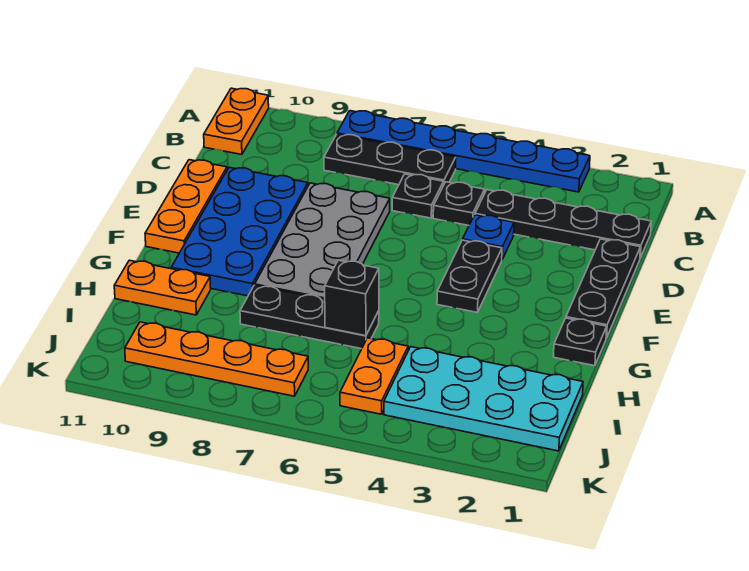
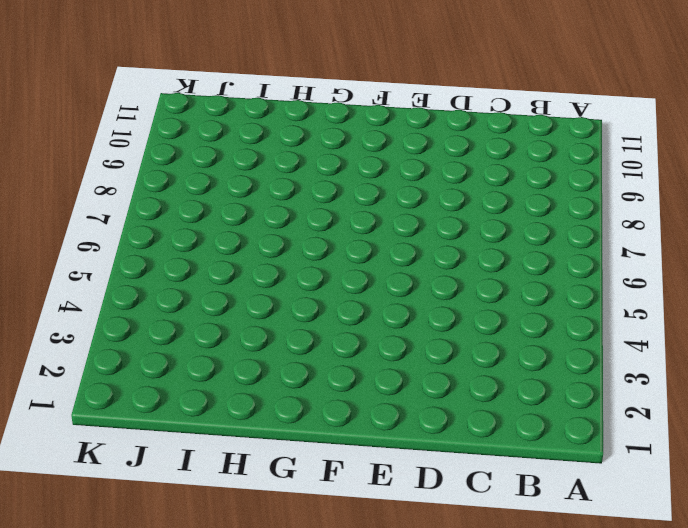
none -> blue 1x6 plate [337,111,590,192]
none -> orange 1x2 plate [204,88,269,155]
none -> black 1x3 plate [324,134,456,185]

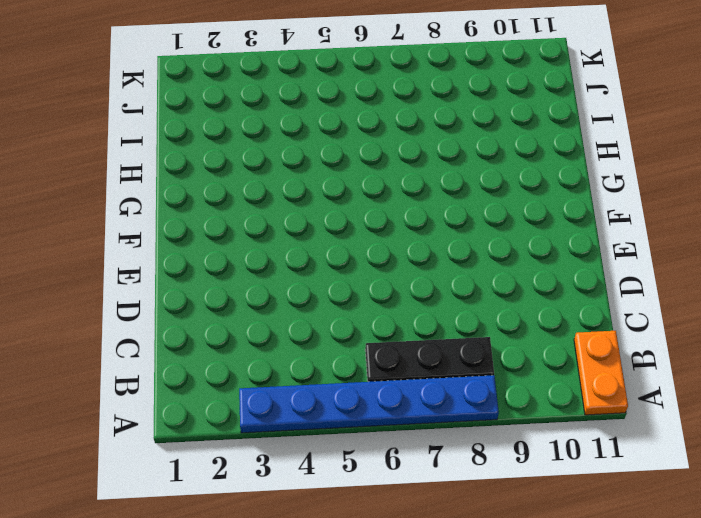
none -> black 1x4 plate [475,190,651,258]
none -> black 1x1 plate [433,182,485,225]
none -> black 1x1 plate [392,174,443,218]

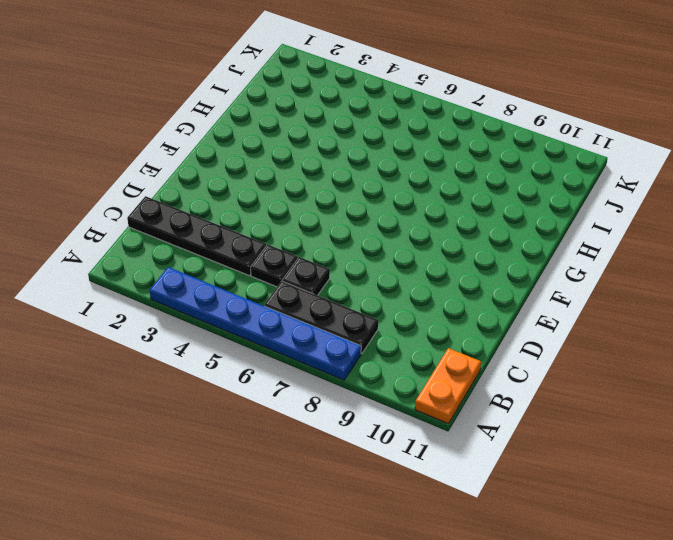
none -> black 1x3 plate [566,239,640,338]
none -> blue 1x1 plate [463,215,514,259]
none -> grey 2x4 plate [255,183,390,299]

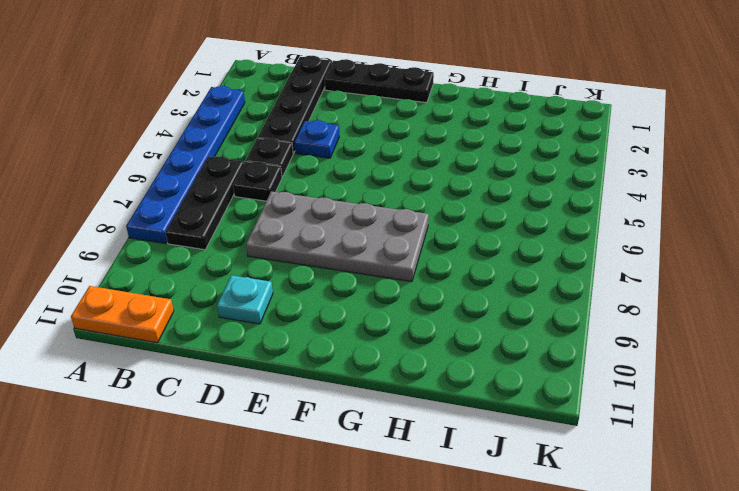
cyan 1x1 plate [217,275,273,324] -> blue 2x4 plate [171,167,308,296]
none -> orange 1x3 plate [145,160,227,253]
none -> black 1x2 plate [437,240,502,312]
none -> black 1x1 plate [554,318,607,366]

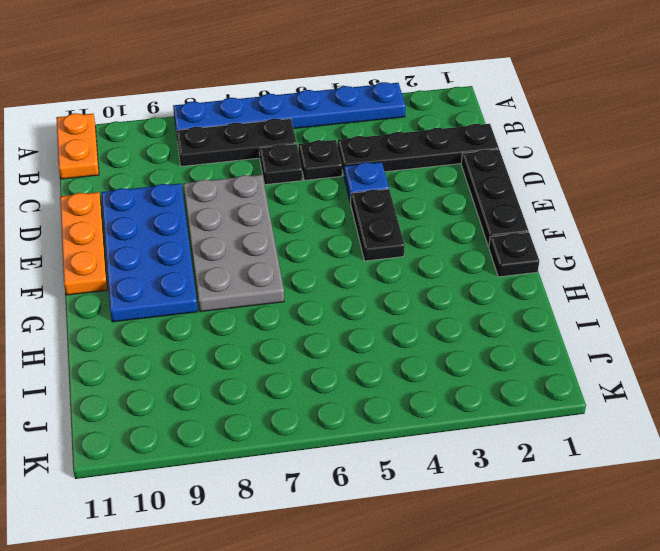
none -> black 1x3 plate [240,285,379,349]
none -> orange 1x2 plate [114,260,211,315]
none -> cyan 2x4 plate [384,347,583,451]

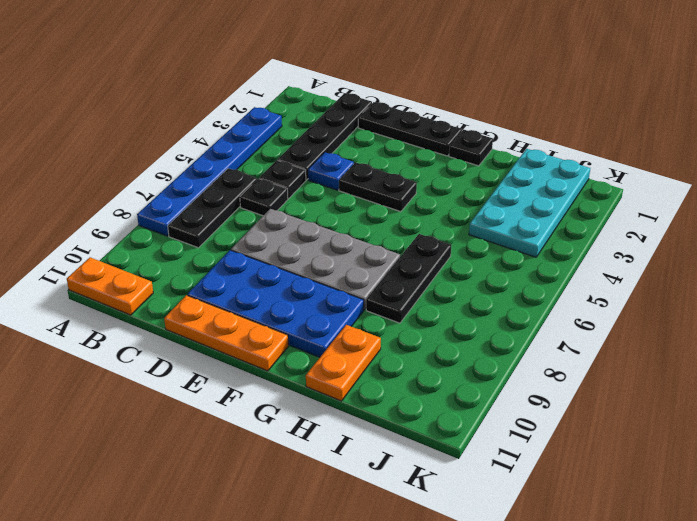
none -> orange 1x2 plate [340,338,408,414]
none -> orange 1x4 plate [125,322,308,396]
none -> black 1x1 brick [325,260,379,336]

